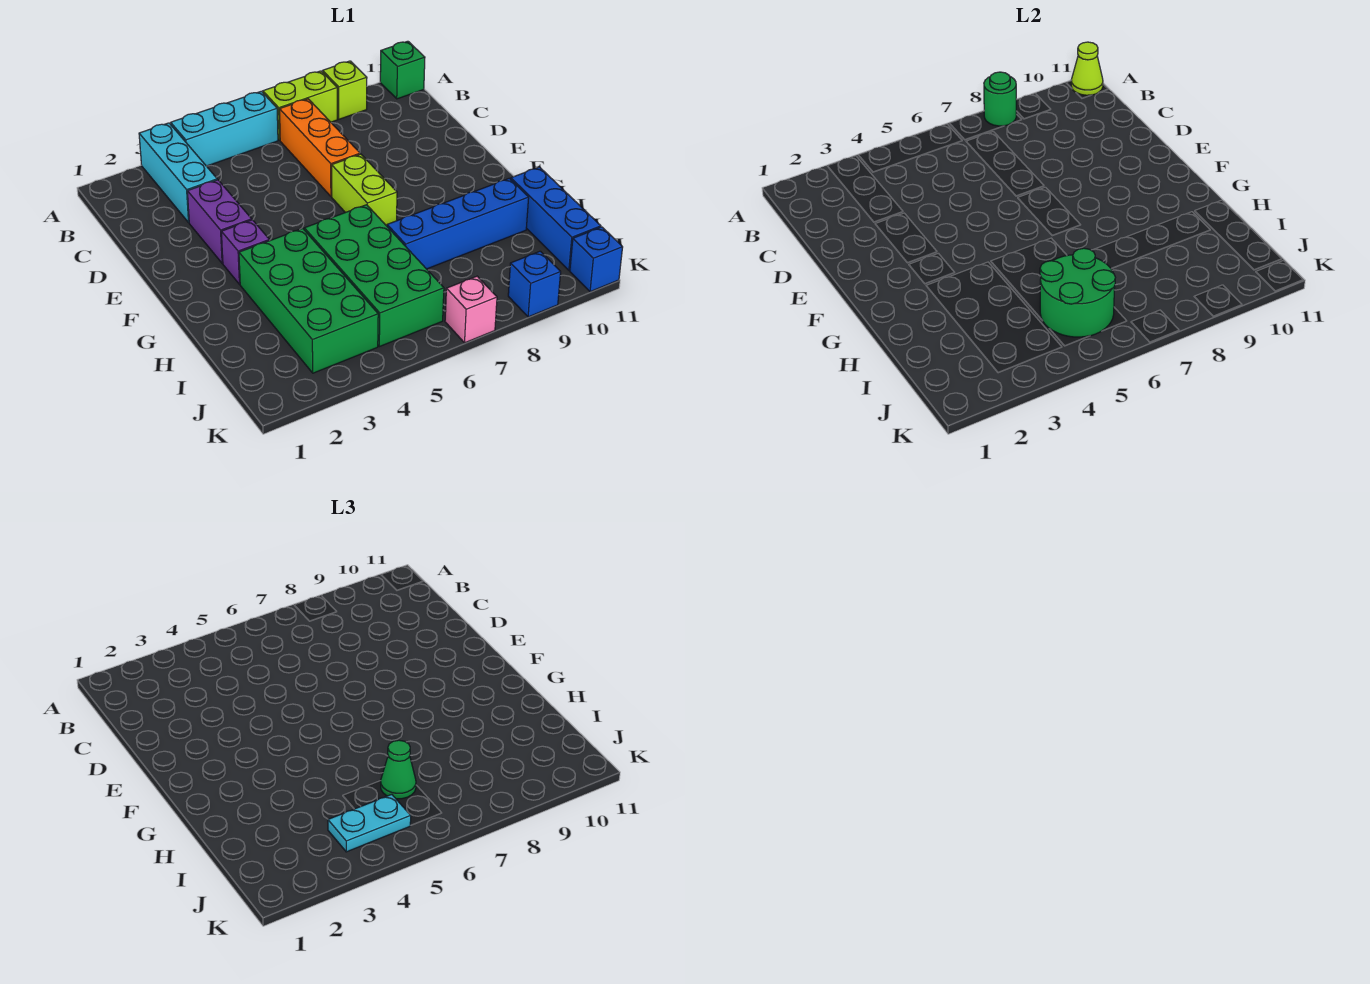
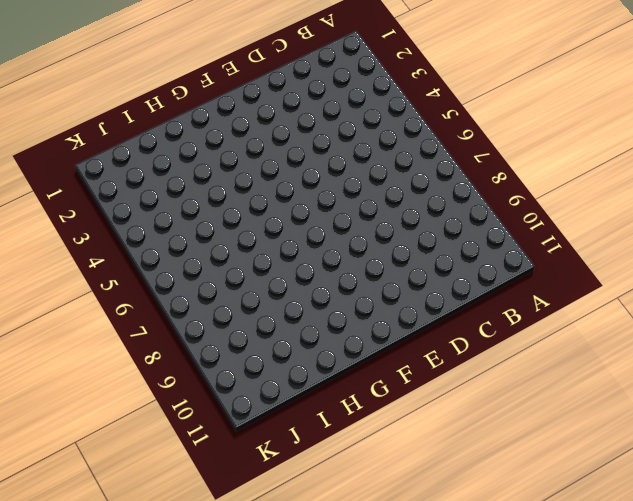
none -> cyan 1x3 brick [139,123,217,222]
none -> cyan 1x3 brick [171,91,278,166]
none -> lime 1x2 brick [263,71,337,140]

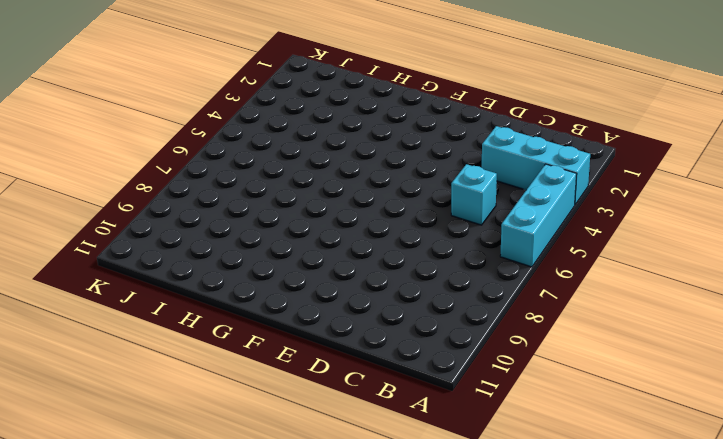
cyan 1x1 brick [451,164,497,225] -> none
none -> lime 1x2 brick [263,71,337,140]
none -> lime 1x1 brick [323,61,367,119]
none -> green 1x1 brick [380,41,425,99]

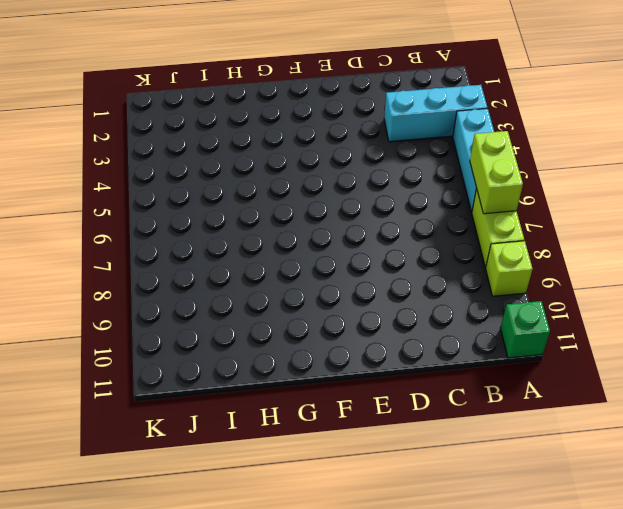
lime 1x2 brick [470,131,523,214] -> lime 1x2 brick turned to [332,154,397,226]
none -> orange 1x3 brick [279,99,360,197]
none -> purple 1x2 brick [187,180,252,263]
none -> purple 1x1 brick [221,220,269,284]

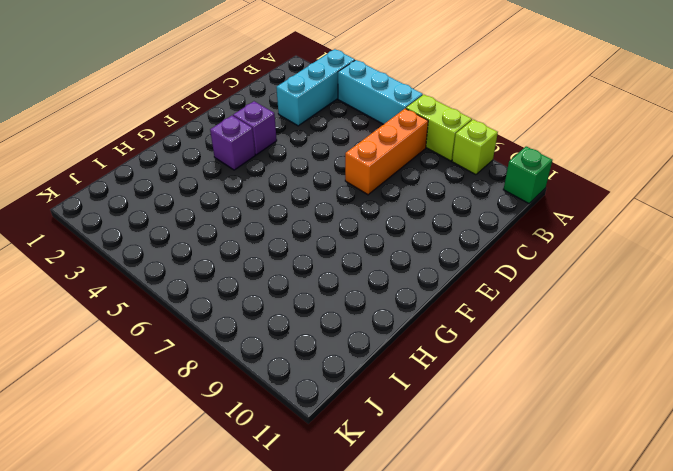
purple 1x1 brick [233,101,277,155] -> purple 1x2 brick [187,180,252,263]
none -> lime 1x2 brick [332,154,397,226]
none -> green 2x4 brick [239,229,378,373]
none -> green 2x4 brick [304,205,444,347]

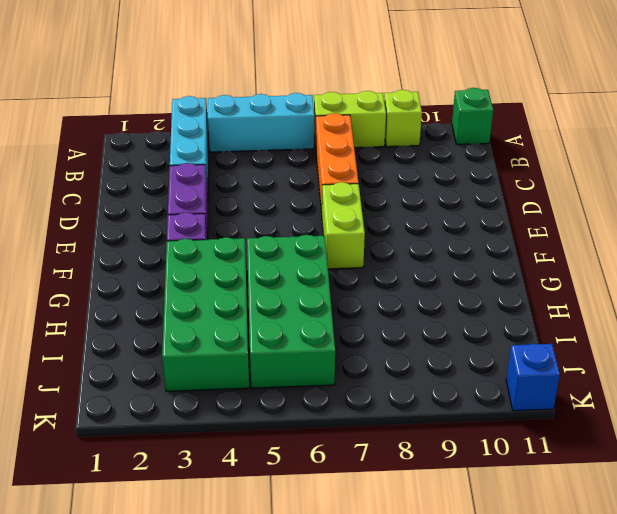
none -> blue 1x4 brick [387,178,529,269]
none -> blue 1x3 brick [511,167,601,270]
none -> pink 1x1 brick [445,276,497,343]

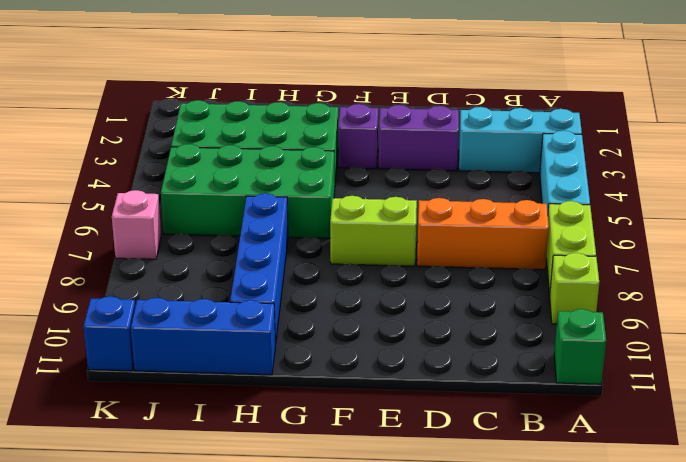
none -> blue 1x1 brick [508,251,561,317]
none -> green 1x1 round brick [984,72,1016,126]
none -> lime 1x1 cone [1071,42,1103,95]

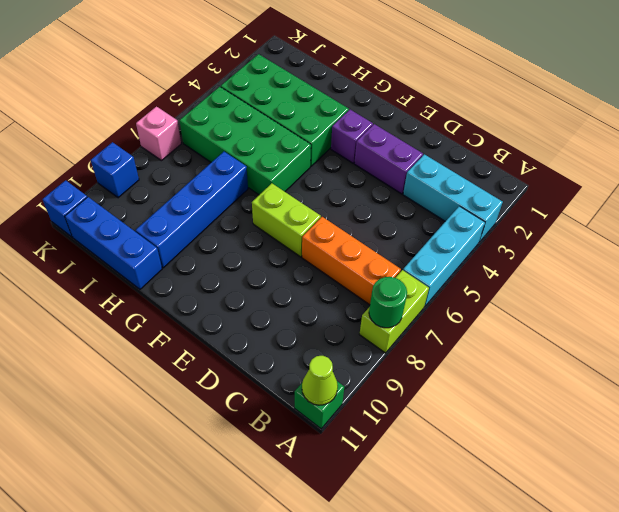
none -> lime 1x1 brick [323,61,367,119]
none -> green 2x2 round brick [1040,248,1115,337]
none -> green 1x1 cone [381,740,416,799]

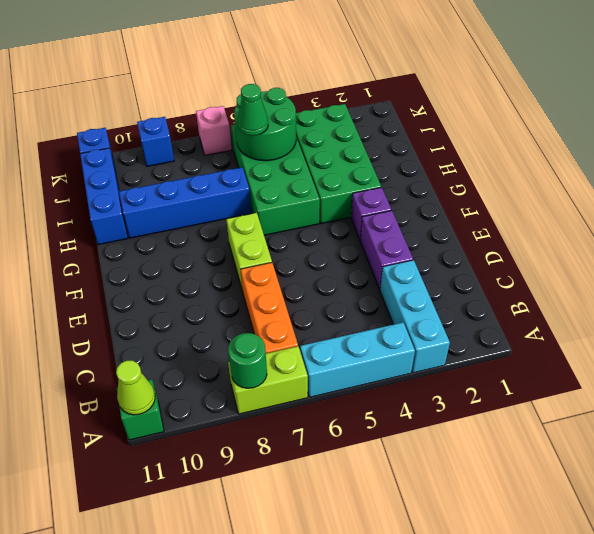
none -> lime 1x1 brick [323,61,367,119]
none -> cyan 1x2 plate [328,795,411,852]

